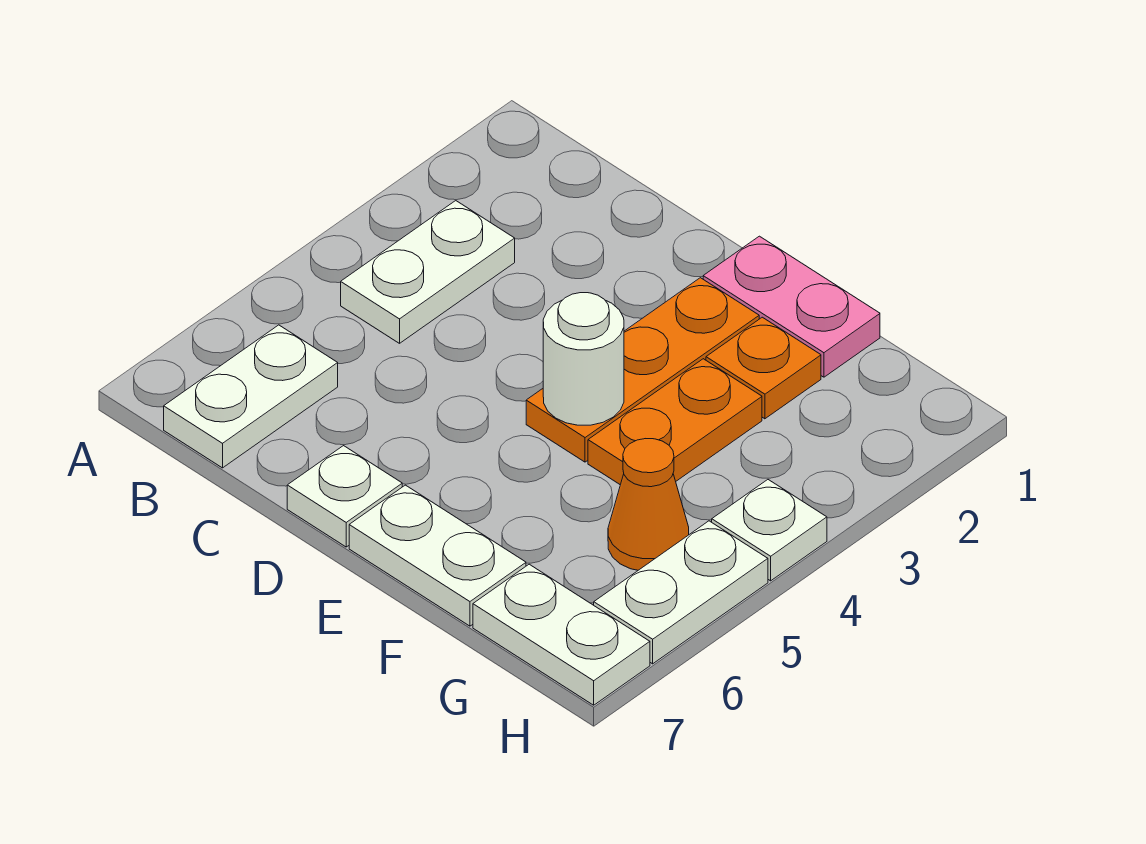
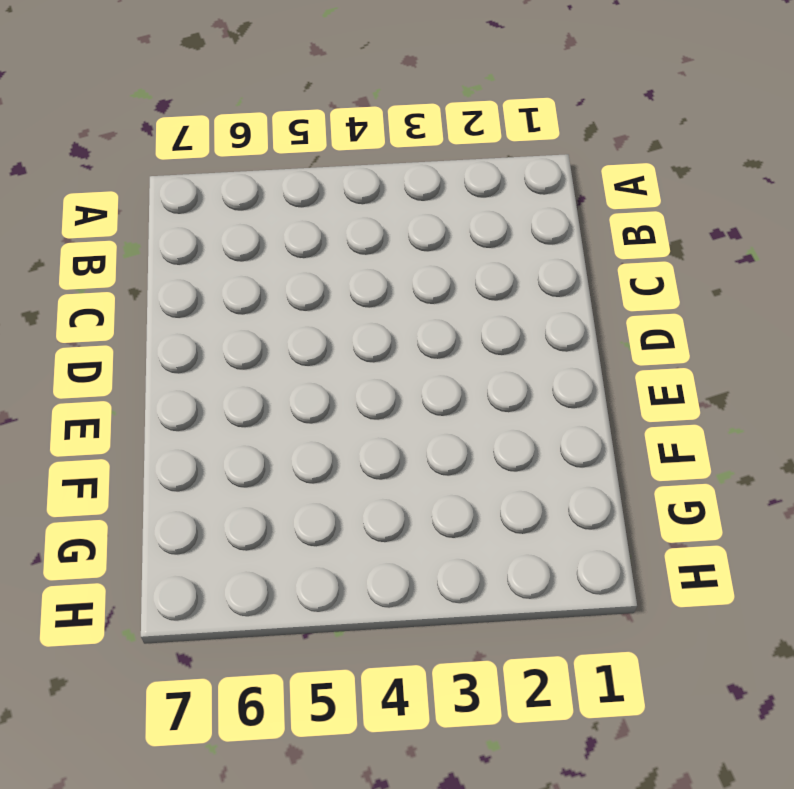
none -> white 1x2 plate [341,201,515,343]
none -> white 1x2 plate [164,325,338,468]
none -> white 1x1 plate [287,446,402,547]

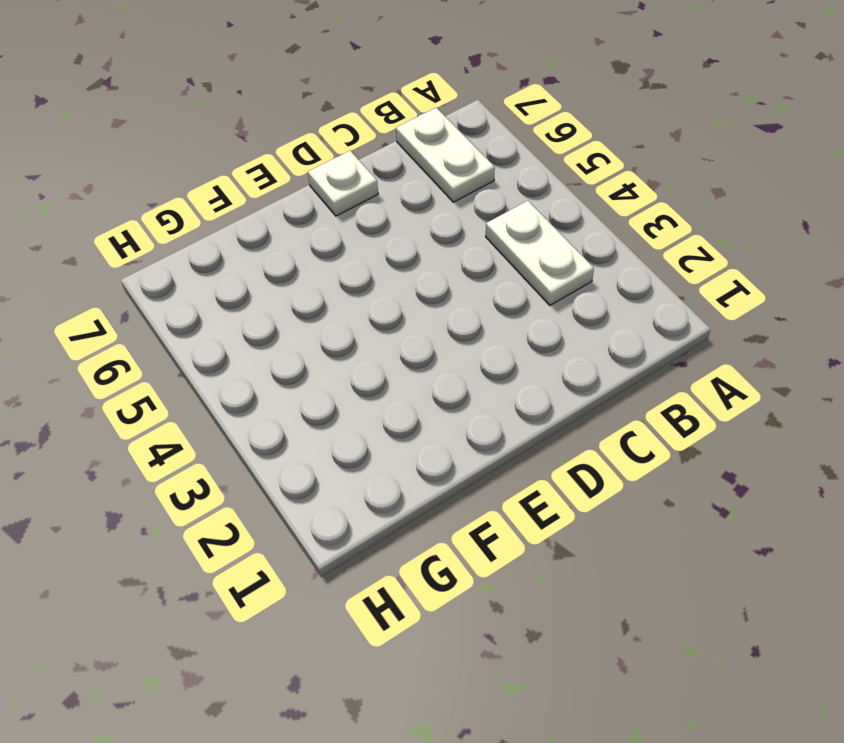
none -> pink 1x2 plate [703,236,880,377]
none -> orange 1x3 plate [526,278,759,462]
none -> white 1x2 plate [349,485,526,626]

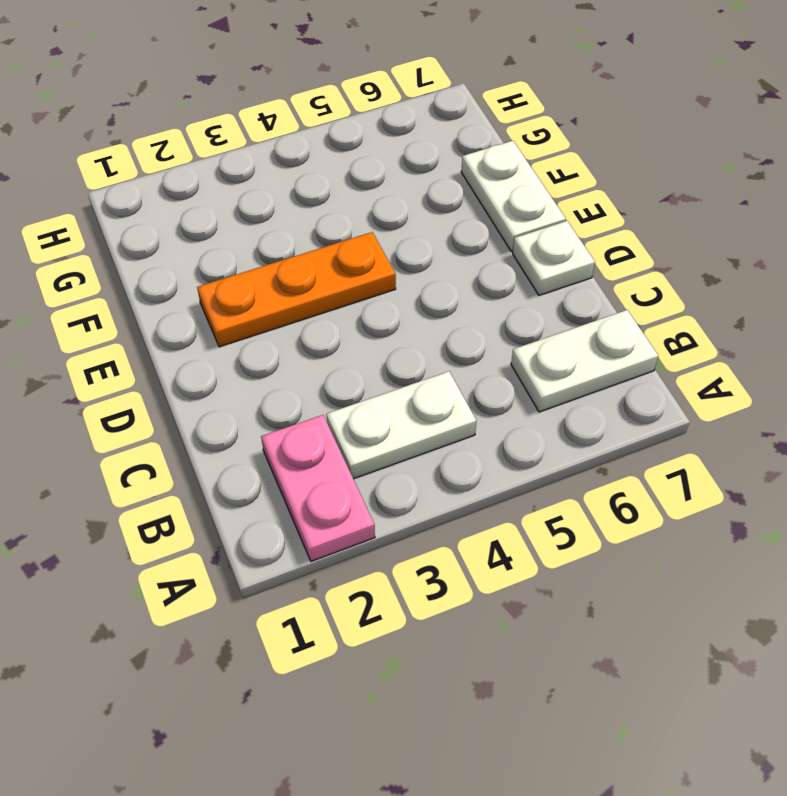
pink 1x2 plate [261,415,375,561] -> pink 1x2 plate moved to [703,236,880,377]
none -> orange 1x1 plate [706,317,821,419]
none -> orange 1x2 plate [588,359,762,485]
none -> orange 1x1 cone [608,439,689,570]

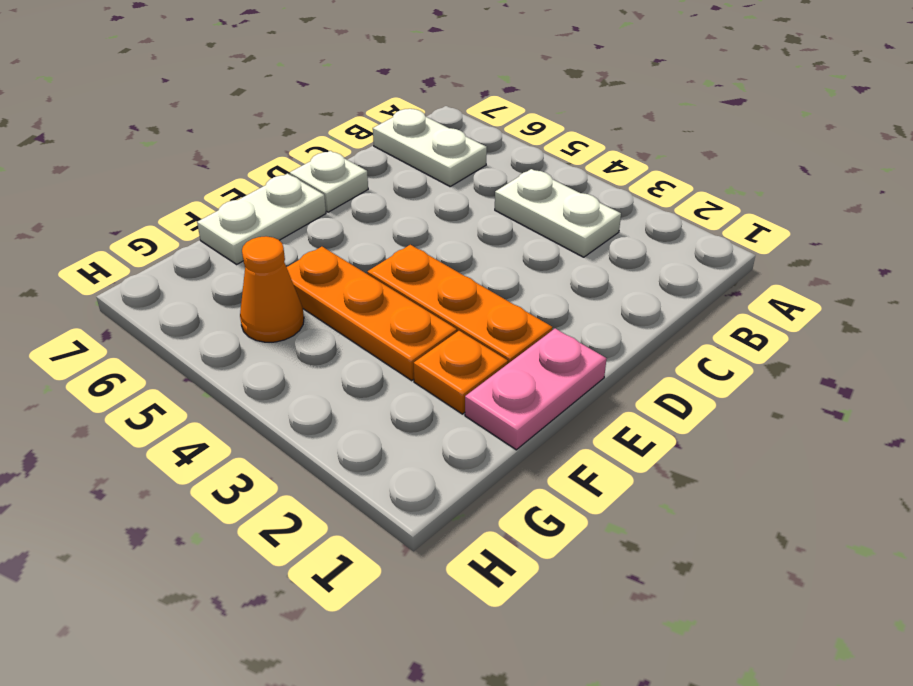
orange 1x3 plate [287,247,457,380] -> orange 1x2 plate [588,359,762,485]
none -> white 1x2 plate [473,564,650,705]
none -> white 1x1 plate [712,480,827,581]
none -> white 1x2 plate [594,521,768,664]

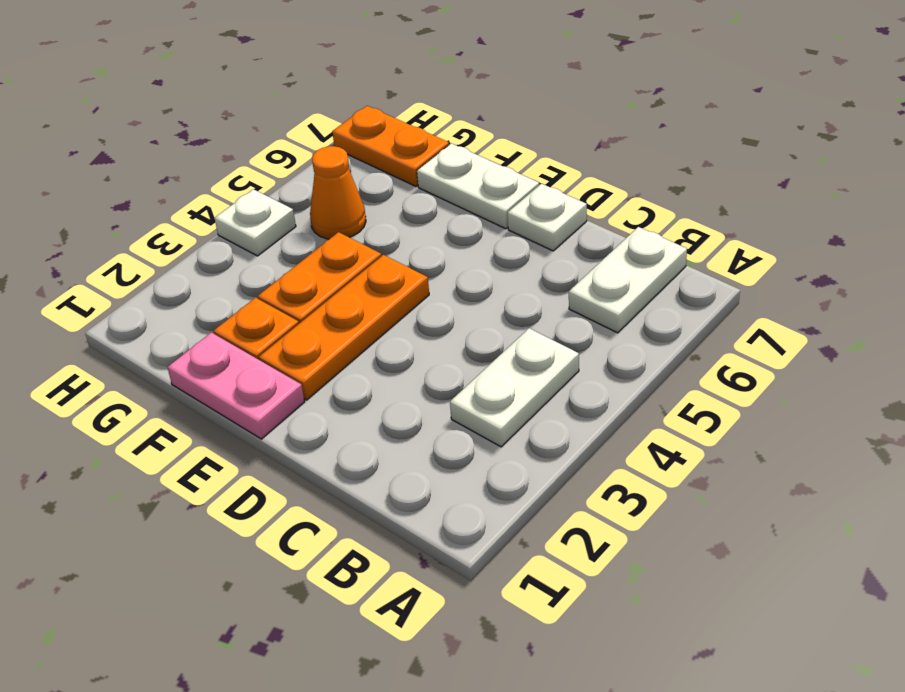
orange 1x2 plate [332,106,449,186] -> white 1x2 plate [473,564,650,705]
none -> white 1x2 plate [594,521,768,664]
none -> white 1x1 round brick [543,293,624,425]

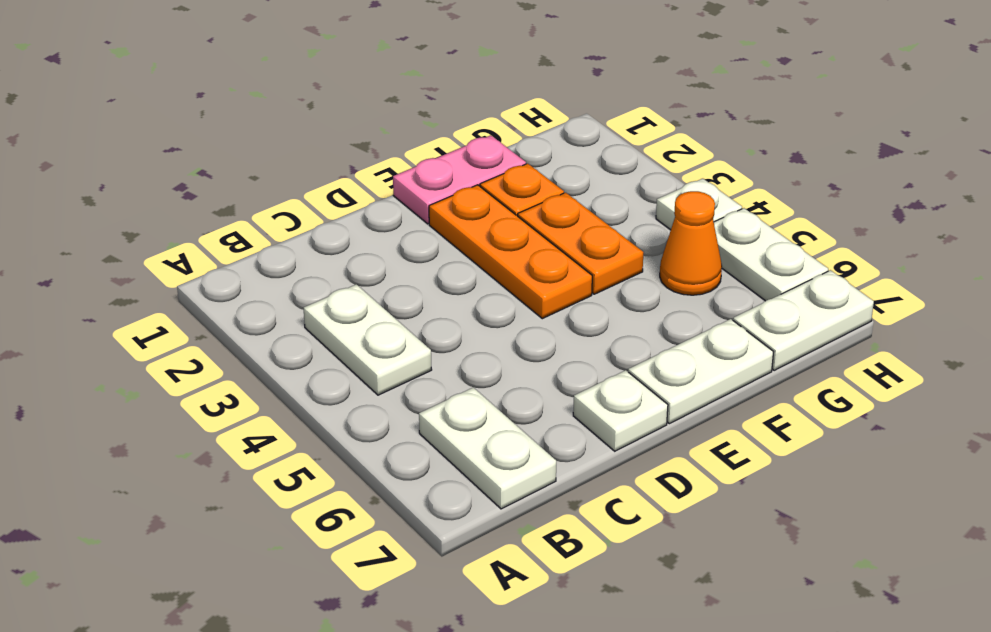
none -> white 1x1 round brick [543,293,624,425]

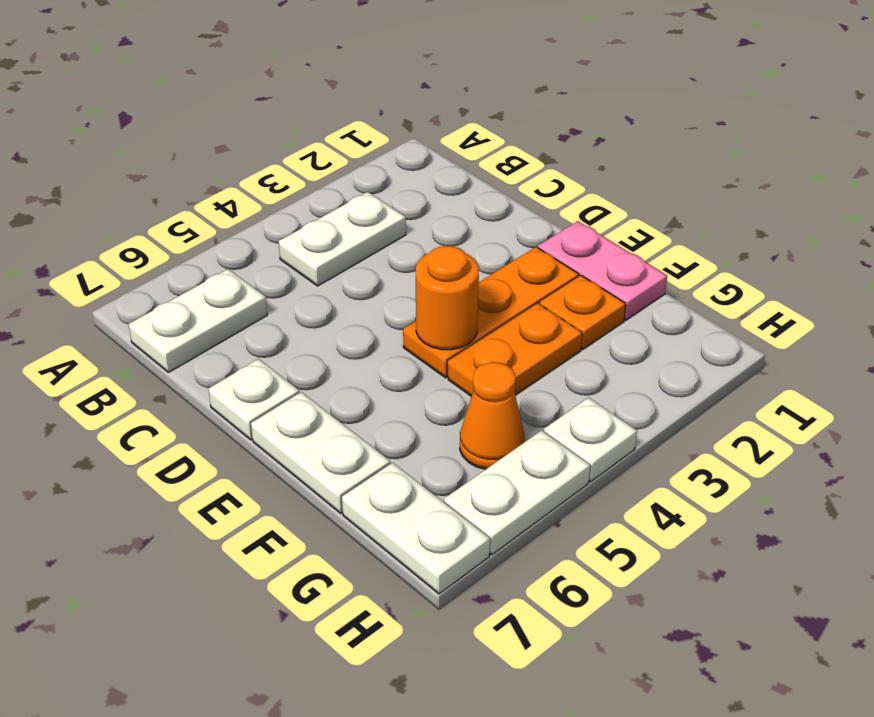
orange 1x1 round brick [416,246,479,350] -> white 1x1 round brick [543,293,624,425]

